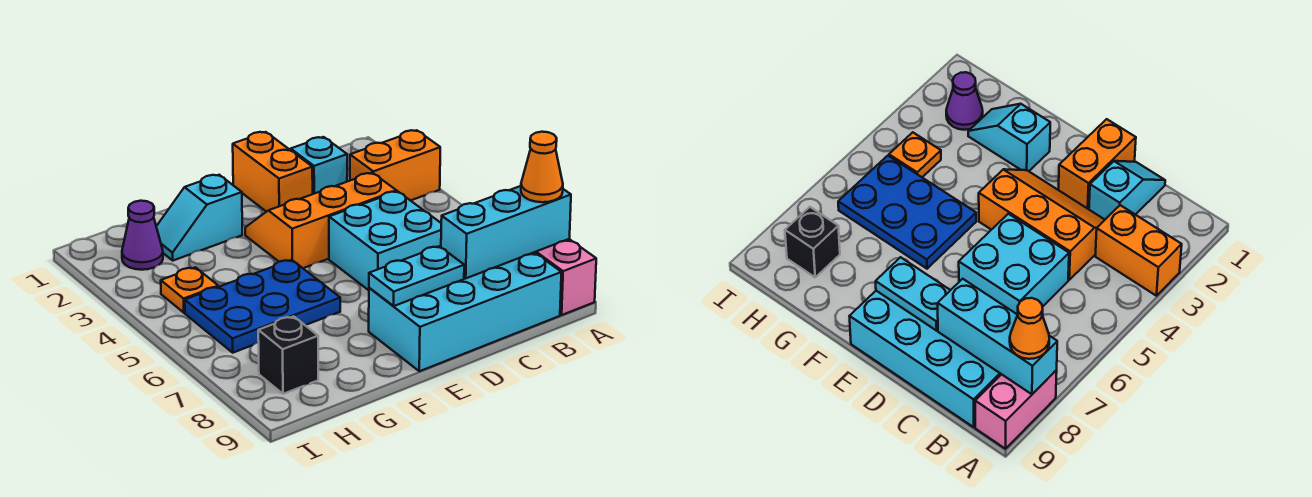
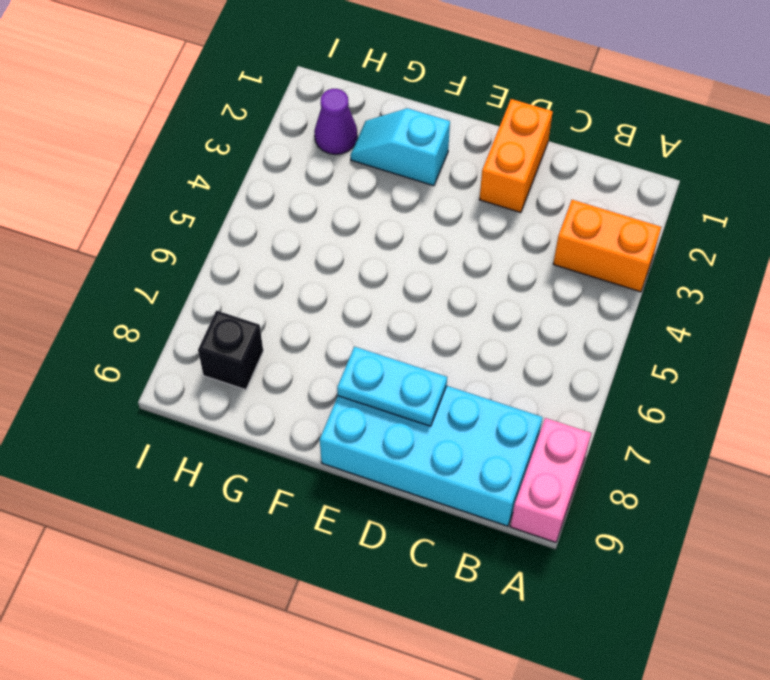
none -> cyan 1x2 slope [290,137,347,194]
none -> orange 2x3 slope [245,173,397,268]
none -> cyan 2x2 brick [329,191,441,290]

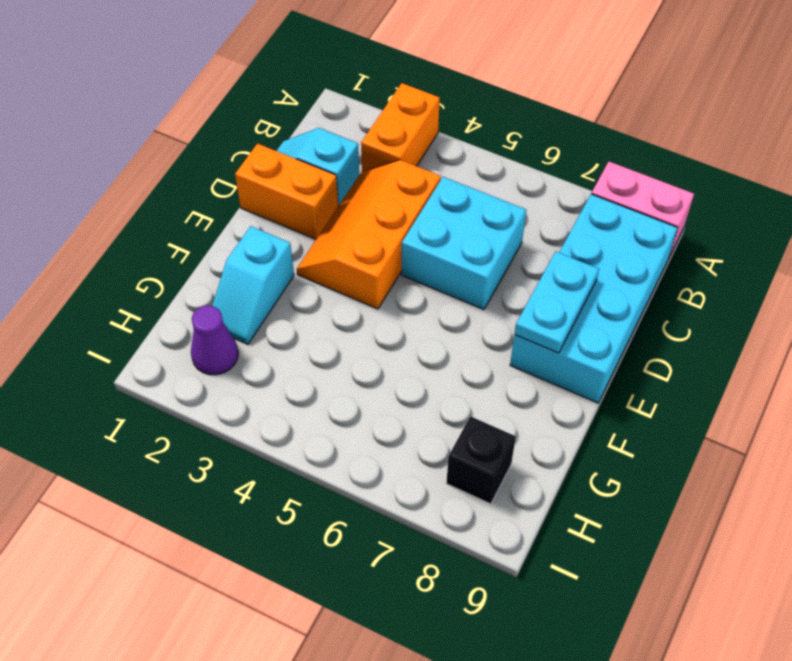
none -> blue 2x3 plate [185,260,340,353]
none -> orange 1x1 plate [161,267,218,313]
none -> cyan 1x3 brick [441,186,571,278]

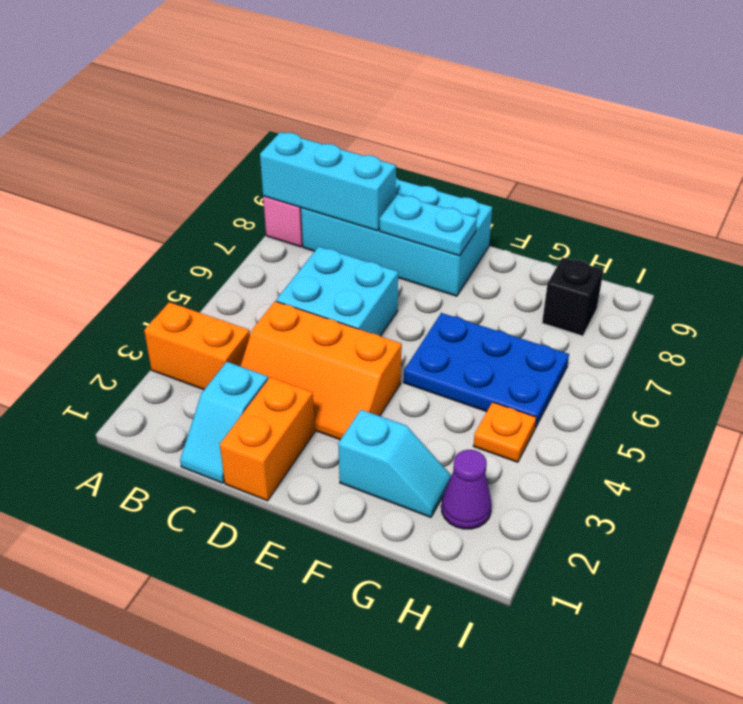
none -> orange 1x1 cone [521,132,563,202]

